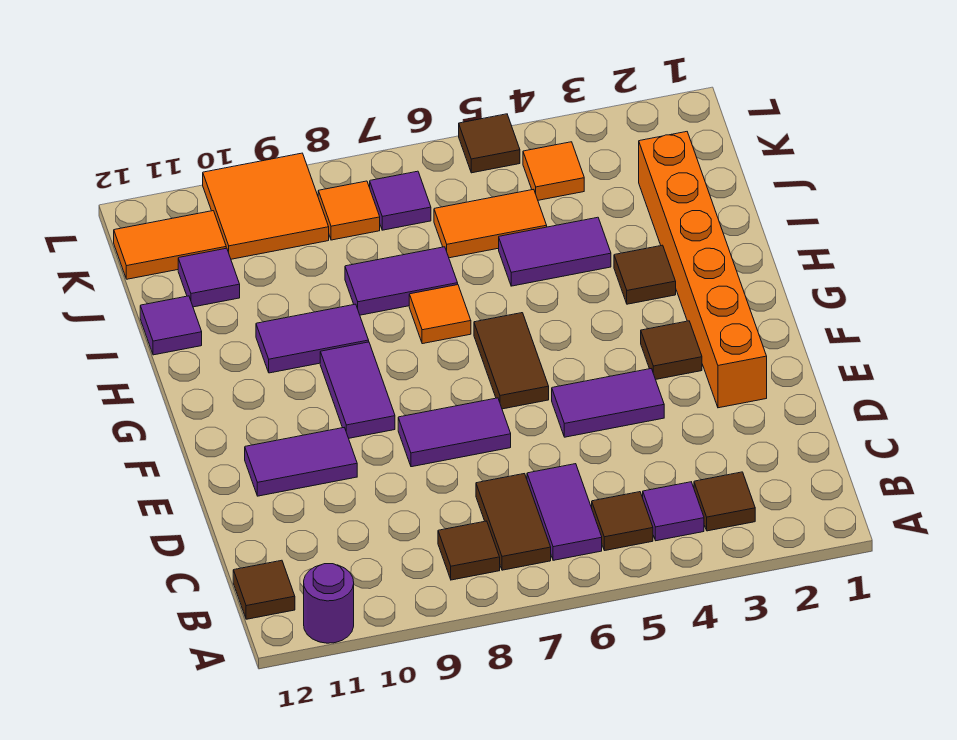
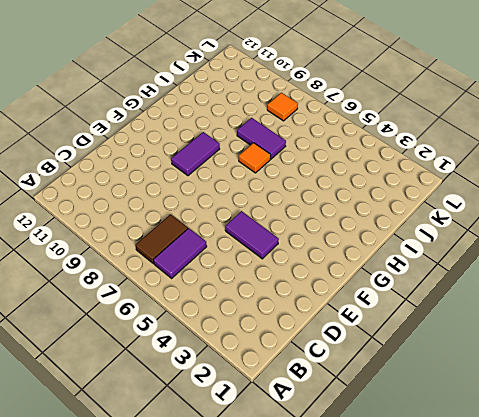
none -> purple 1x1 round brick [304,564,354,643]
none -> brown 1x1 tile [694,472,755,531]
none -> purple 1x1 tile [643,482,704,541]

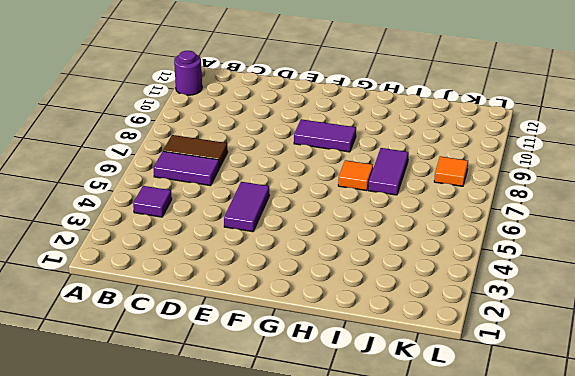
none -> brown 1x1 tile [694,472,755,531]
none -> brown 1x1 tile [592,492,653,551]
none -> brown 1x1 tile [438,521,500,580]

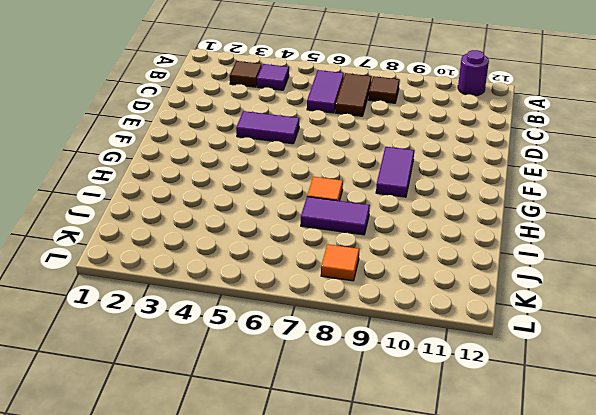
none -> brown 1x1 tile [592,492,653,551]
none -> brown 1x1 tile [233,560,295,619]
none -> orange 1x6 brick [639,132,767,408]

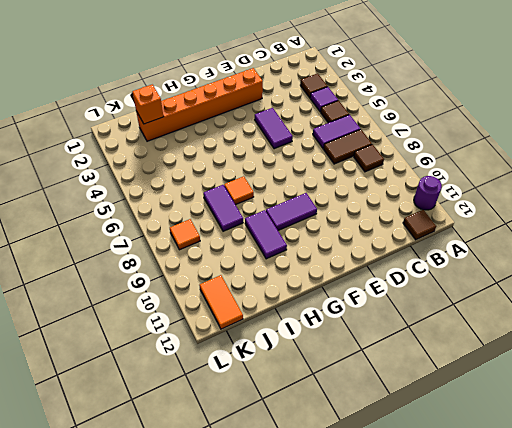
orange 1x1 brick [132,85,164,124] -> none
none -> purple 1x2 tile [398,398,511,467]
none -> purple 1x2 tile [245,428,357,496]
none -> brown 1x1 tile [641,321,702,380]

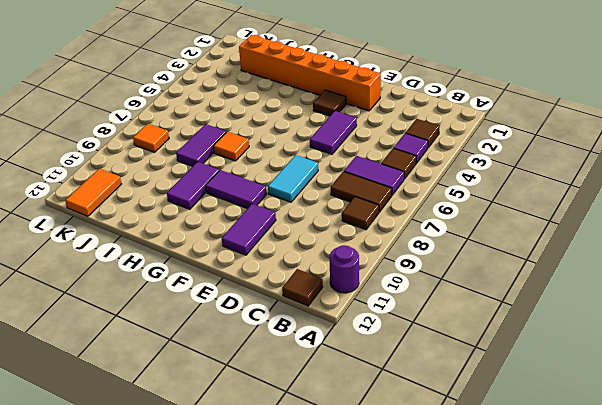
cyan 1x2 tile [268,155,318,202] -> purple 1x2 tile [398,398,511,467]
none -> brown 1x2 tile [474,313,549,409]
none -> brown 1x1 tile [614,245,676,304]
none -> purple 1x2 tile [499,217,611,286]

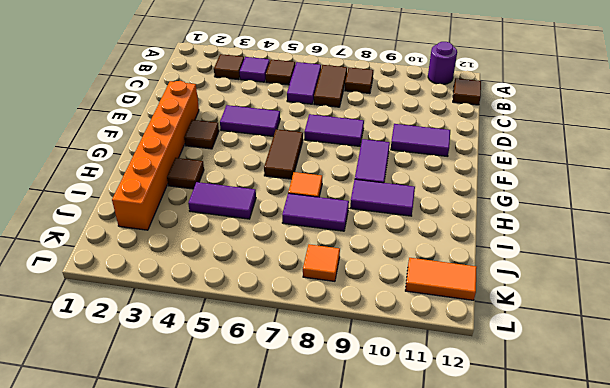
none -> purple 1x1 tile [140,296,202,355]
none -> orange 1x2 tile [434,189,547,258]
none -> purple 1x1 tile [178,248,240,307]

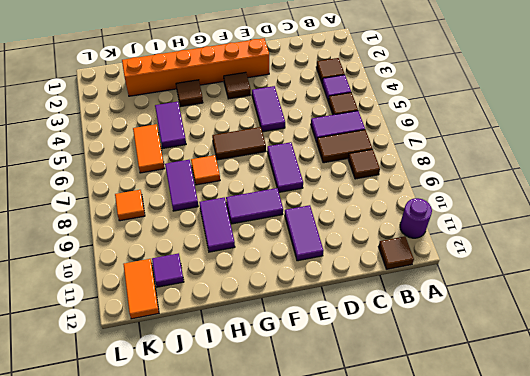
none -> purple 1x1 tile [140,296,202,355]
none -> orange 1x1 tile [523,142,584,200]
none -> purple 1x1 tile [370,171,431,230]

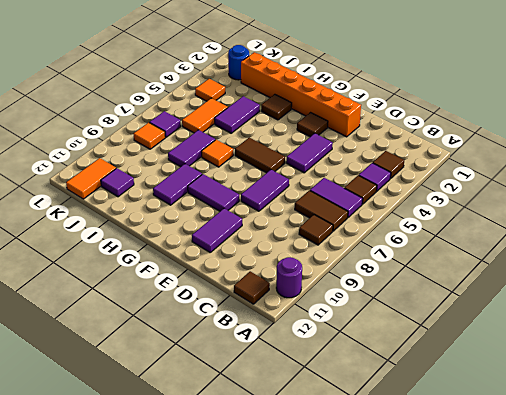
blue 1x1 round brick [228,45,249,80] -> none
none -> purple 1x1 tile [140,296,202,355]
none -> orange 2x2 tile [203,153,329,259]
none -> brown 1x1 tile [459,114,520,173]

